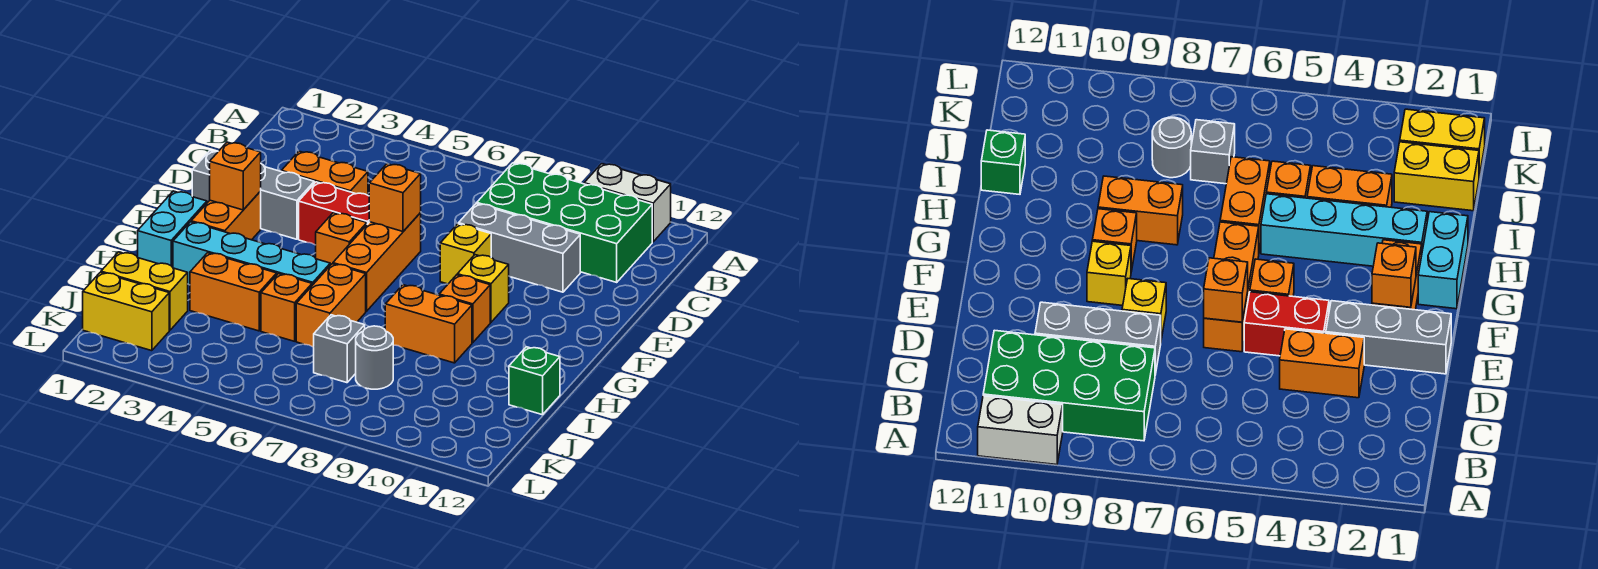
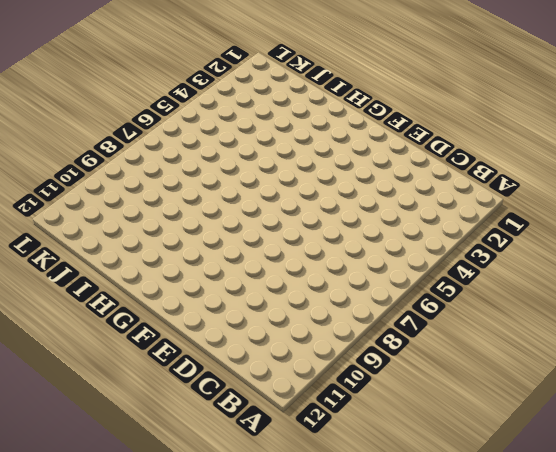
none -> white 1x2 brick [584,164,671,242]
none -> green 2x4 brick [477,163,652,282]
none -> orange 1x2 brick [281,151,368,195]

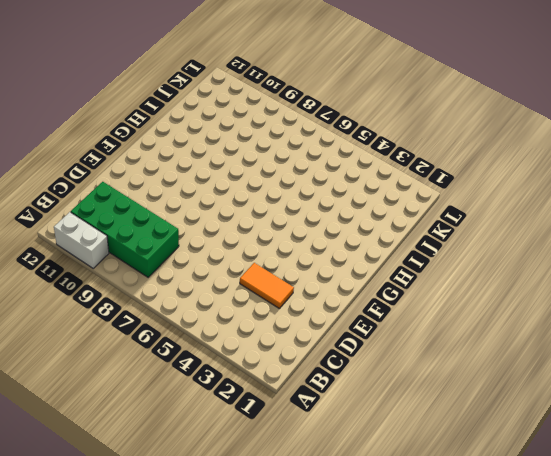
orange 1x2 tile [240,263,294,308] -> orange 1x2 brick [281,151,368,195]
none -> grey 1x3 brick [459,203,580,292]
none -> grey 1x3 brick [192,151,314,239]
none -> red 1x2 brick [299,182,369,245]

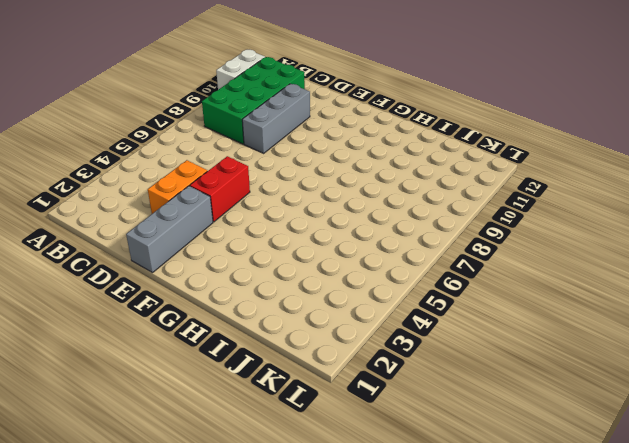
none -> orange 1x3 brick [333,213,421,311]
none -> yellow 1x1 brick [440,224,491,284]
none -> orange 1x2 brick [191,191,261,240]

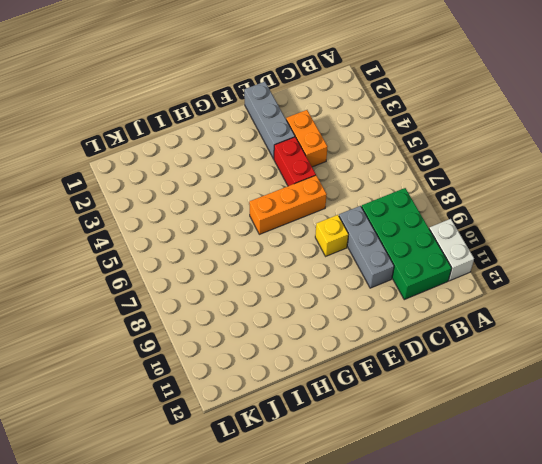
none -> orange 1x2 brick [191,191,261,240]
none -> orange 1x1 brick [316,213,367,265]
none -> yellow 1x1 brick [457,255,509,322]

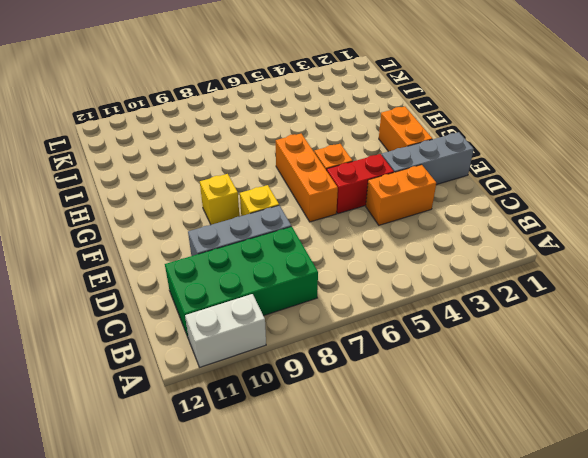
none -> cyan 1x2 brick [138,191,207,267]
none -> orange 1x1 brick [439,275,490,343]
none -> cyan 1x4 brick [173,222,330,285]

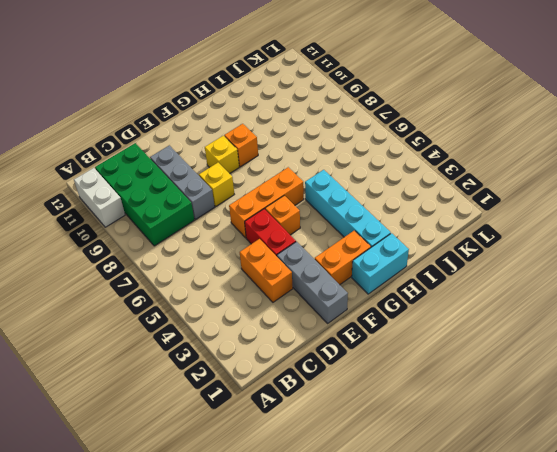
none -> orange 1x2 brick [296,264,366,347]
none -> orange 1x2 brick [385,285,472,363]
none -> orange 1x2 brick [190,253,277,331]

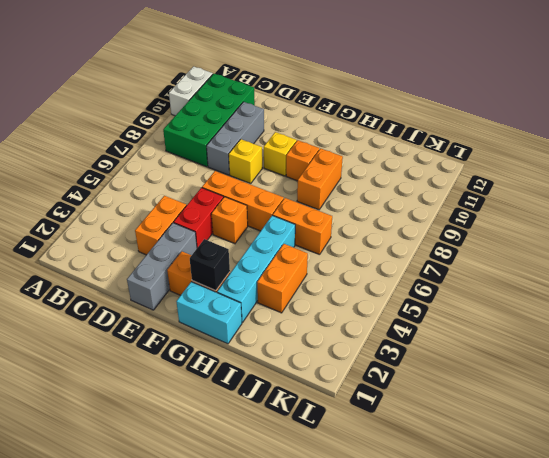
black 1x1 brick [190,239,230,291] -> none
none -> orange 1x1 brick [261,274,312,341]
none -> green 1x1 brick [509,347,560,415]
none -> yellow 1x2 brick [101,252,188,330]

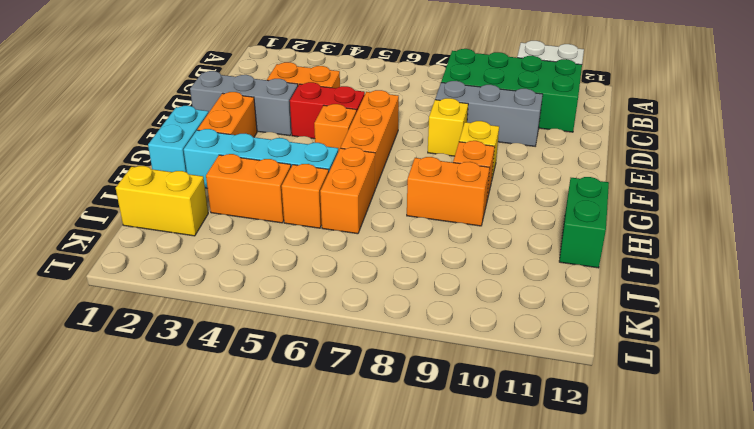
green 1x2 brick [559,177,609,268] -> green 1x1 brick [509,347,560,415]
none -> grey 1x1 brick [314,315,365,383]
none -> grey 1x1 round brick [356,326,393,389]
none -> yellow 1x2 brick [83,272,169,351]

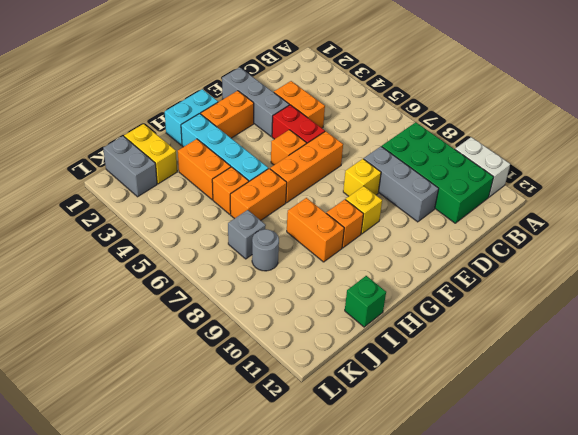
grey 1x2 brick [103,136,157,197] -> yellow 1x2 brick [83,272,169,351]
none -> orange 1x1 brick [369,164,421,231]
none -> orange 1x1 brick [210,142,261,210]

